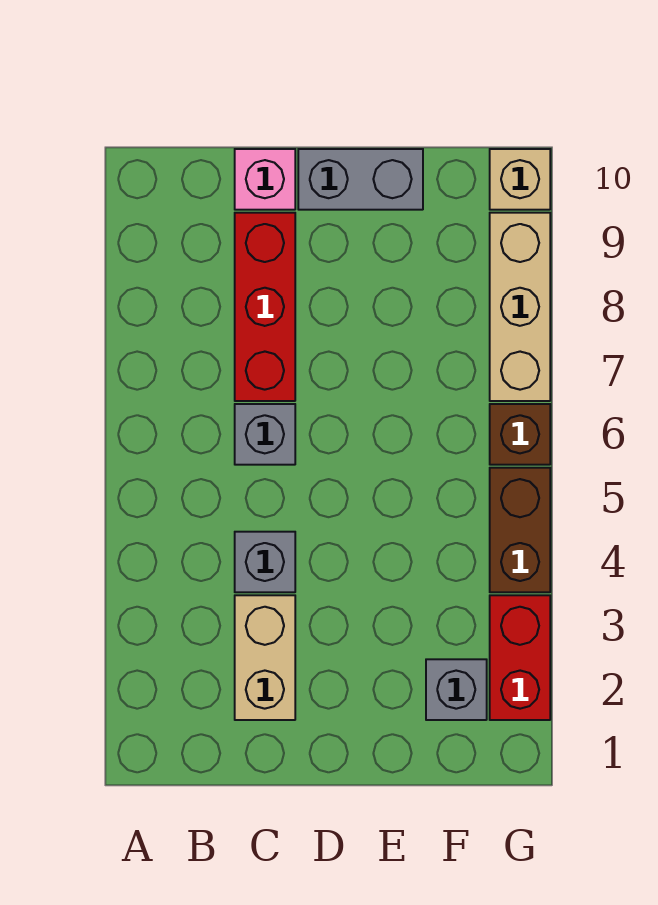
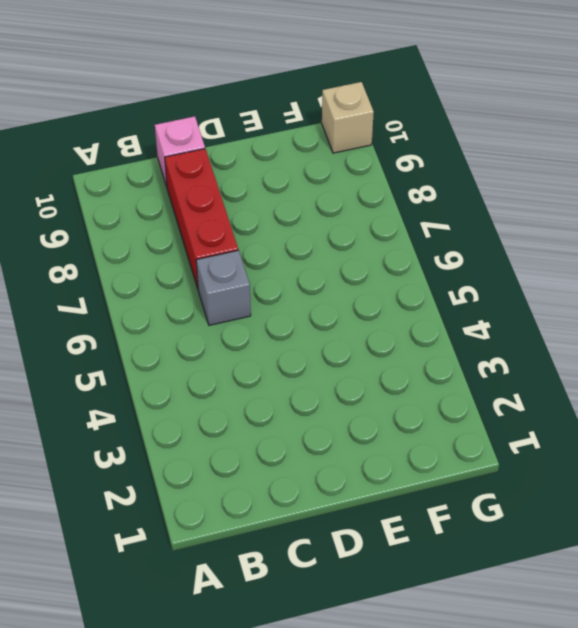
none -> tan 1x2 brick [235,595,295,720]
none -> grey 1x1 brick [235,532,295,592]
none -> grey 1x2 brick [298,149,423,210]

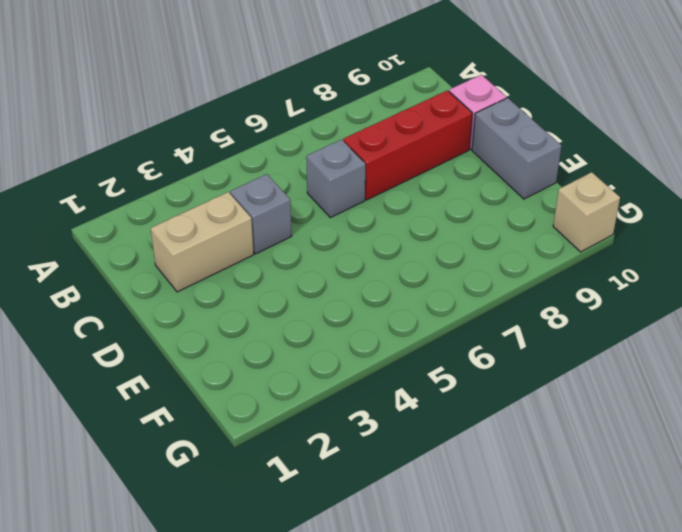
none -> grey 1x1 brick [426,659,487,720]
none -> red 1x2 brick [490,595,550,720]
none -> brown 1x2 brick [490,468,550,592]

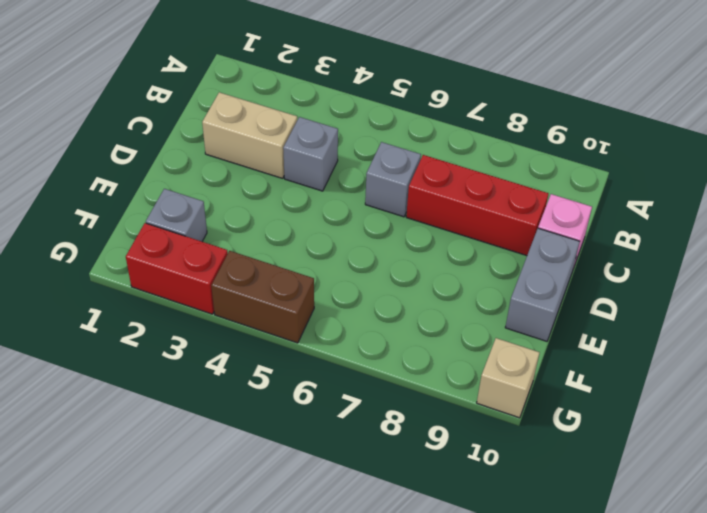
none -> brown 1x1 brick [490,404,550,465]
none -> tan 1x3 brick [490,213,550,401]

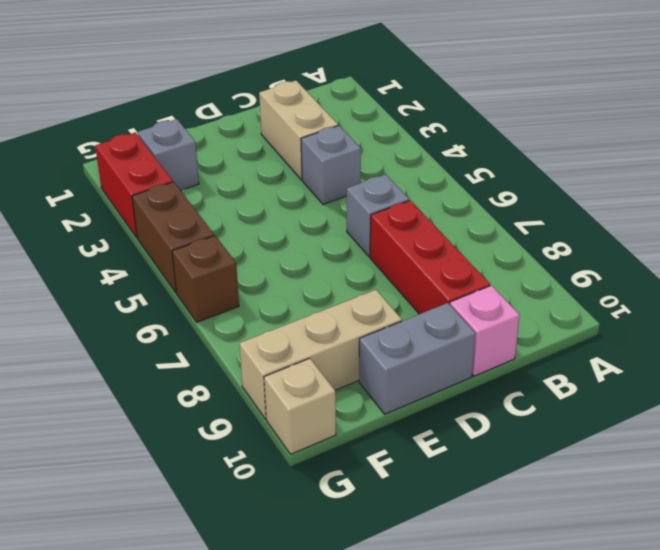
tan 1x3 brick [239,290,402,419] -> tan 1x3 brick turned to [490,213,550,401]

